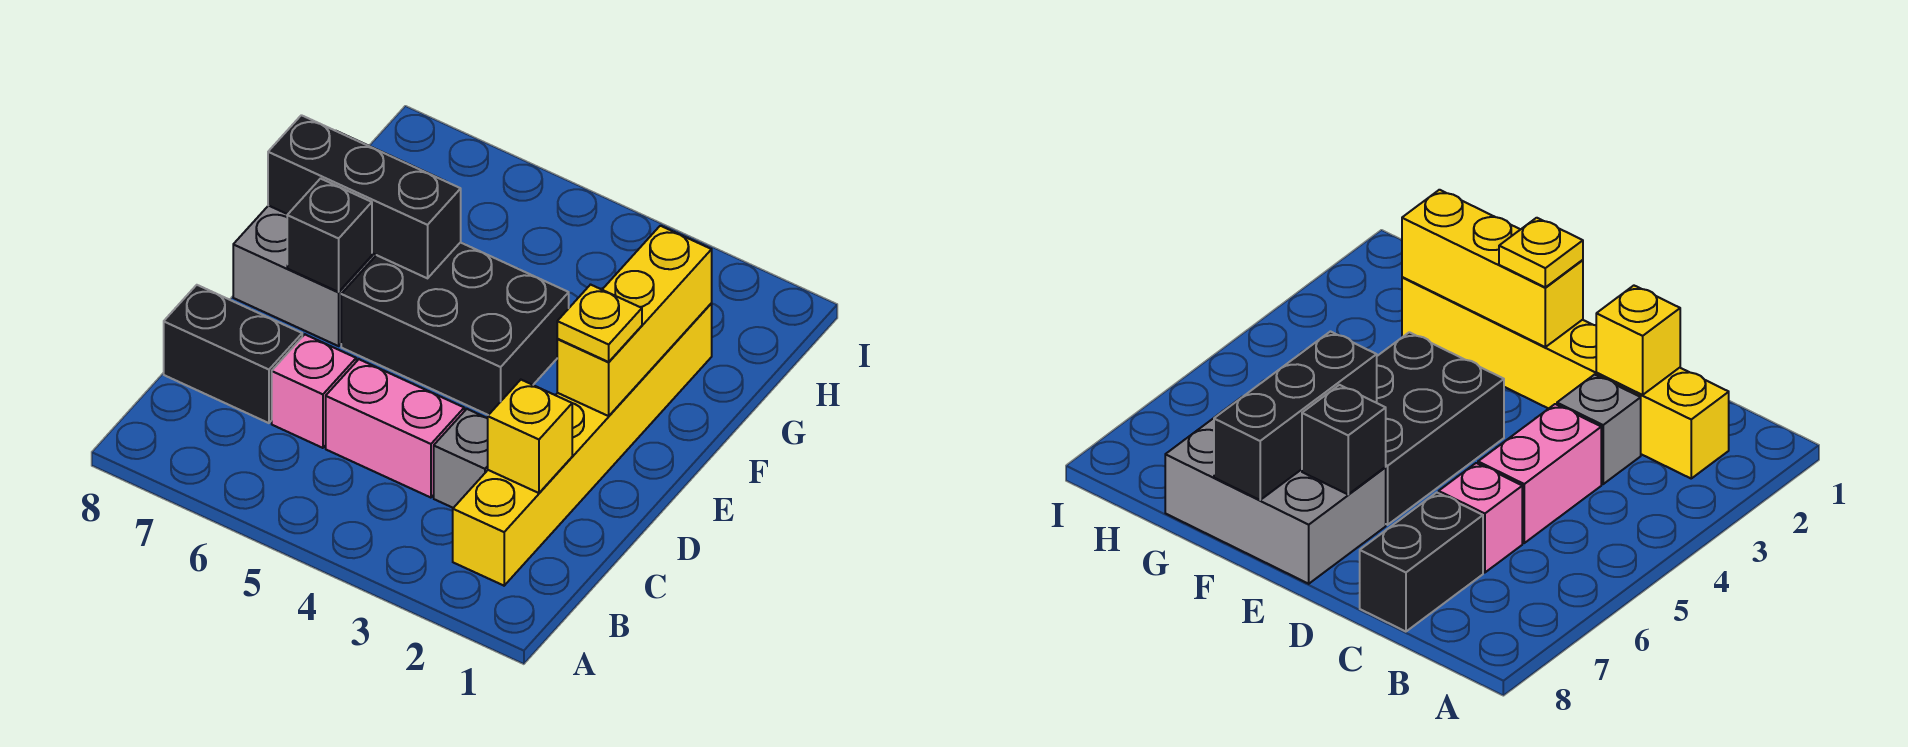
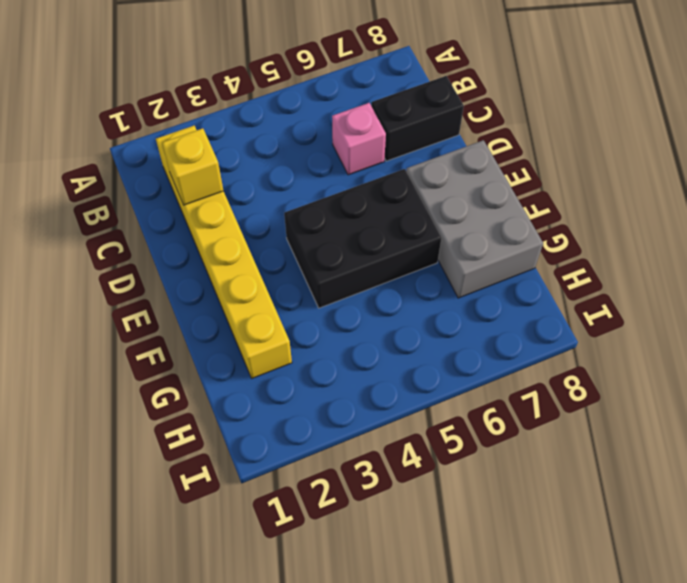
none -> grey 1x1 brick [434,409,488,508]
none -> pink 1x2 brick [326,359,464,498]
none -> yellow 1x3 brick [557,226,712,416]

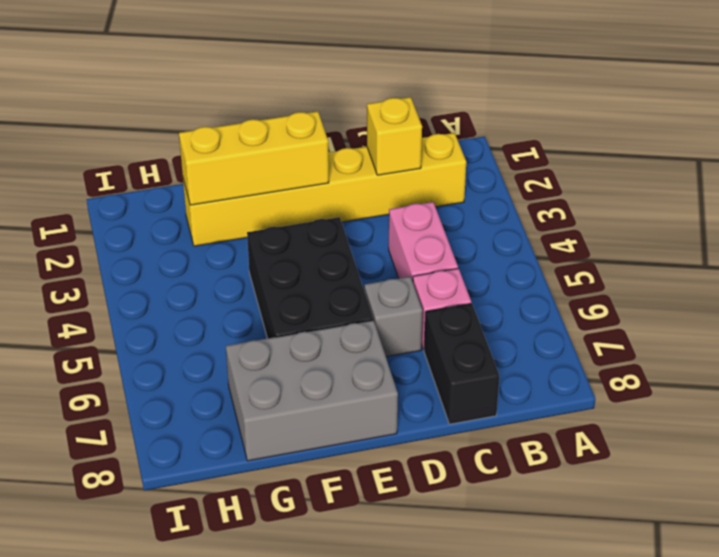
grey 1x1 brick [364,277,423,357] -> grey 1x1 brick moved to [434,409,488,508]
none -> black 1x1 brick [287,179,372,292]
none -> black 1x3 brick [268,115,461,278]
none -> yellow 1x1 plate [557,285,642,362]

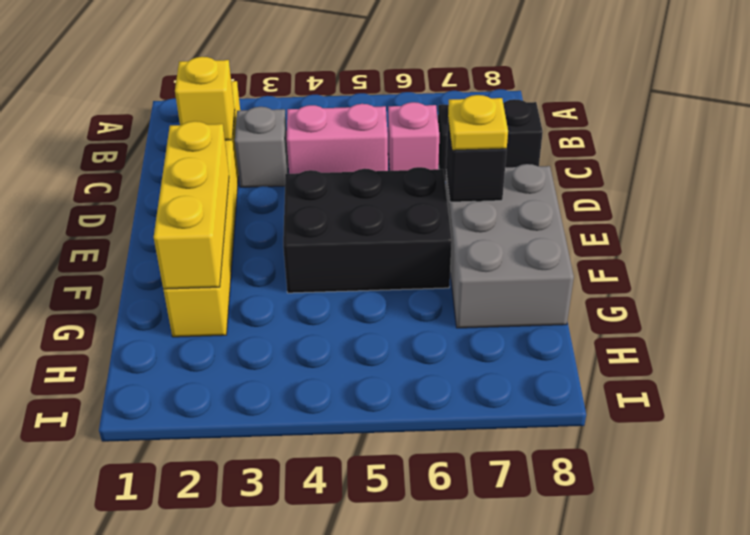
yellow 1x1 plate [448,95,508,150] -> yellow 1x1 plate moved to [557,285,642,362]
none -> black 1x3 brick [268,115,461,278]

